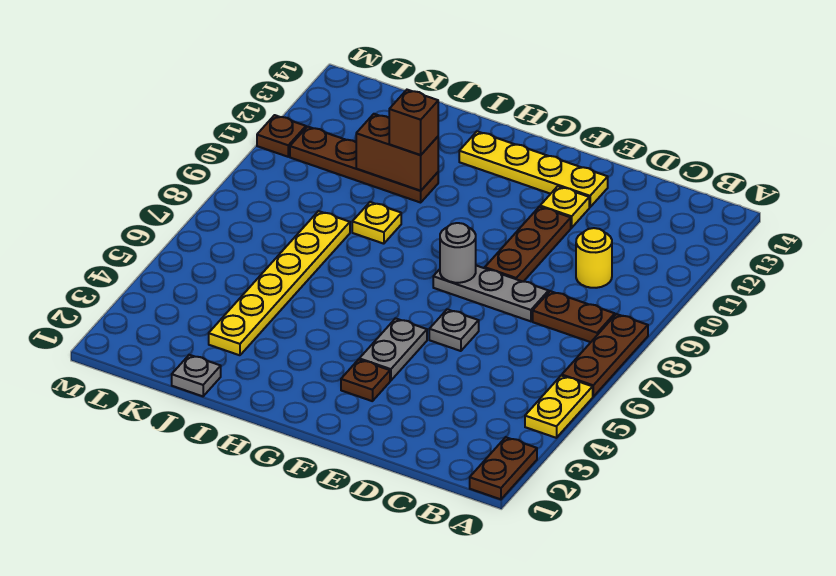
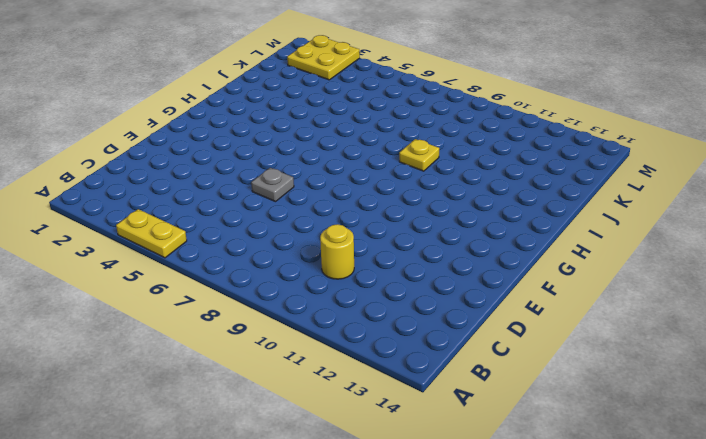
yellow 2x2 plate [287,35,360,80] -> none
none -> brown 1x2 plate [470,437,537,499]
none -> brown 1x3 plate [562,314,648,397]
none -> brown 1x2 plate [533,291,615,342]

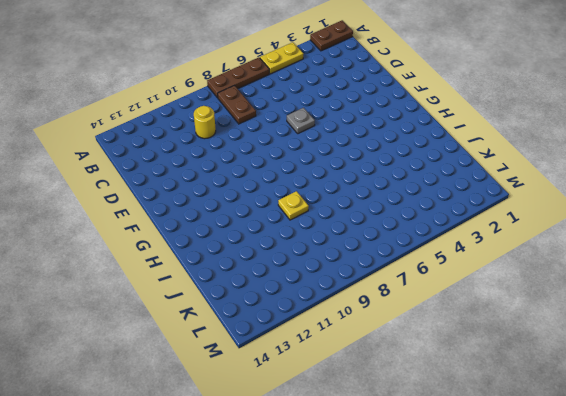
none -> grey 1x3 plate [433,266,549,321]
none -> brown 1x3 plate [485,207,571,282]
none -> yellow 1x1 plate [540,186,589,228]

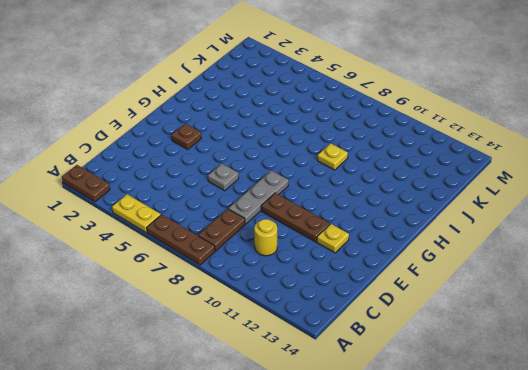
none -> yellow 1x4 plate [459,131,608,207]
none -> grey 1x2 plate [359,318,427,381]
none -> brown 1x4 plate [290,127,438,203]

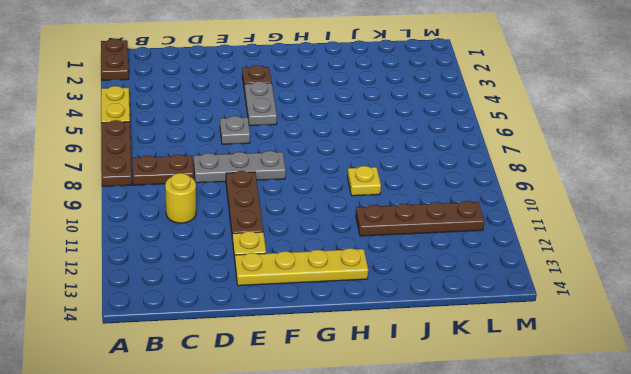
none -> grey 1x1 plate [172,355,221,396]
none -> yellow 1x6 plate [209,211,350,355]
none -> brown 1x1 plate [257,115,306,157]

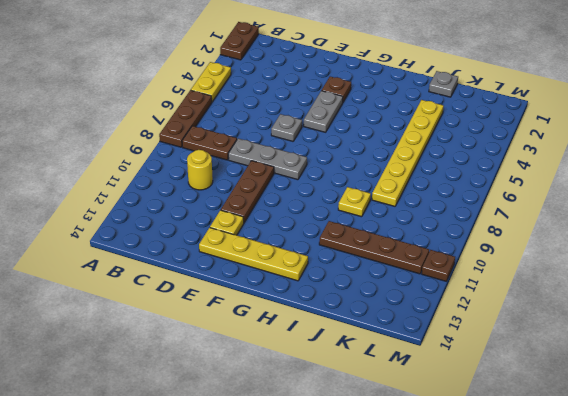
none -> grey 1x1 round brick [440,223,476,283]
none -> brown 1x2 brick [356,114,438,191]
none -> brown 1x1 brick [389,90,438,155]

